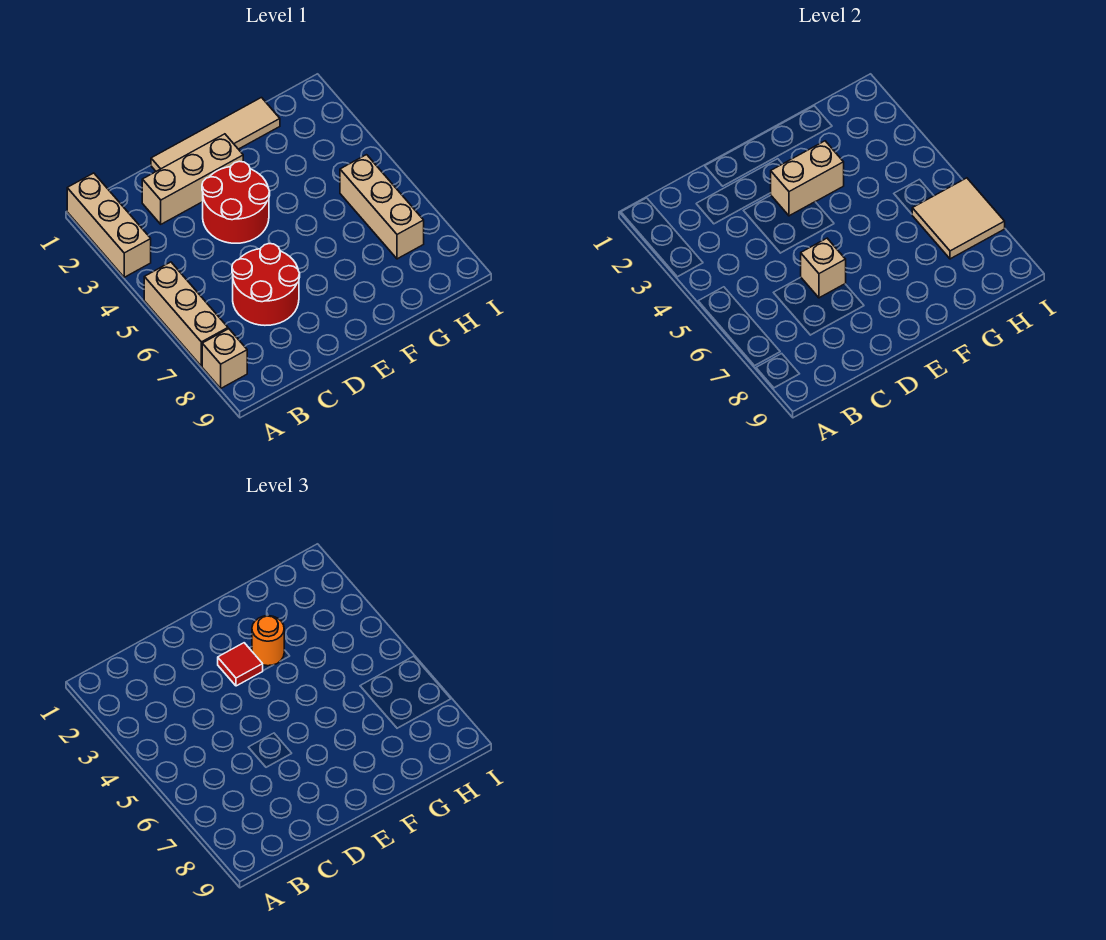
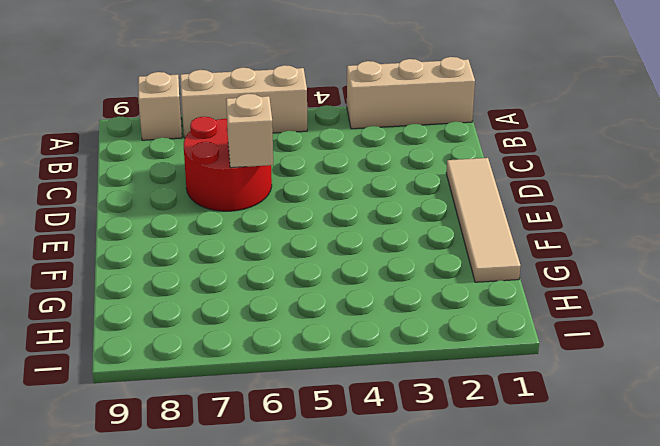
none -> tan 1x3 brick [142,134,243,224]
none -> red 2x2 round brick [202,161,270,243]
none -> tan 1x3 brick [340,155,424,259]

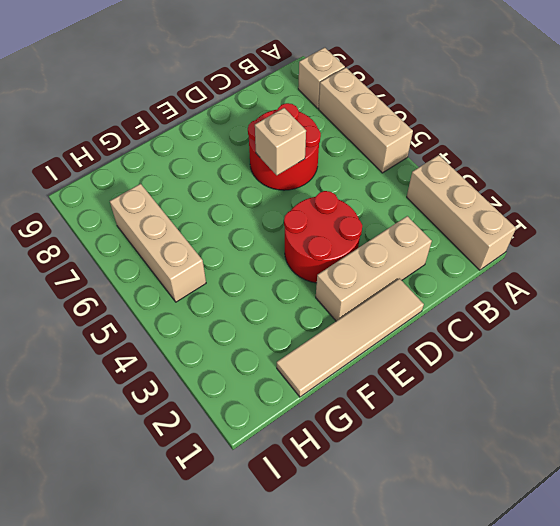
none -> tan 1x2 brick [771,141,844,216]
none -> tan 2x2 tile [912,178,1005,259]
none -> red 1x1 tile [218,643,263,686]

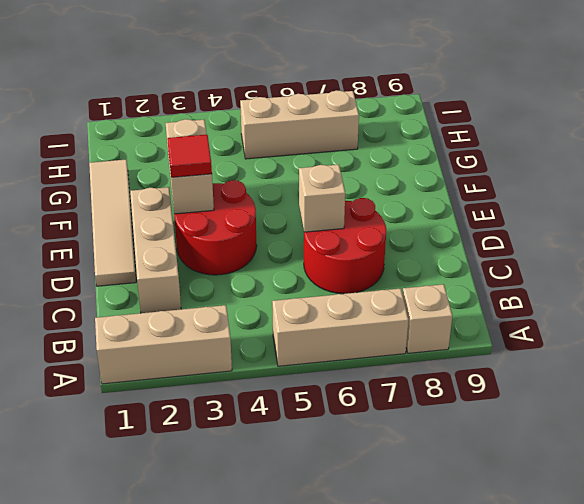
none -> tan 2x2 tile [912,178,1005,259]
none -> orange 1x1 round brick [252,616,284,666]

